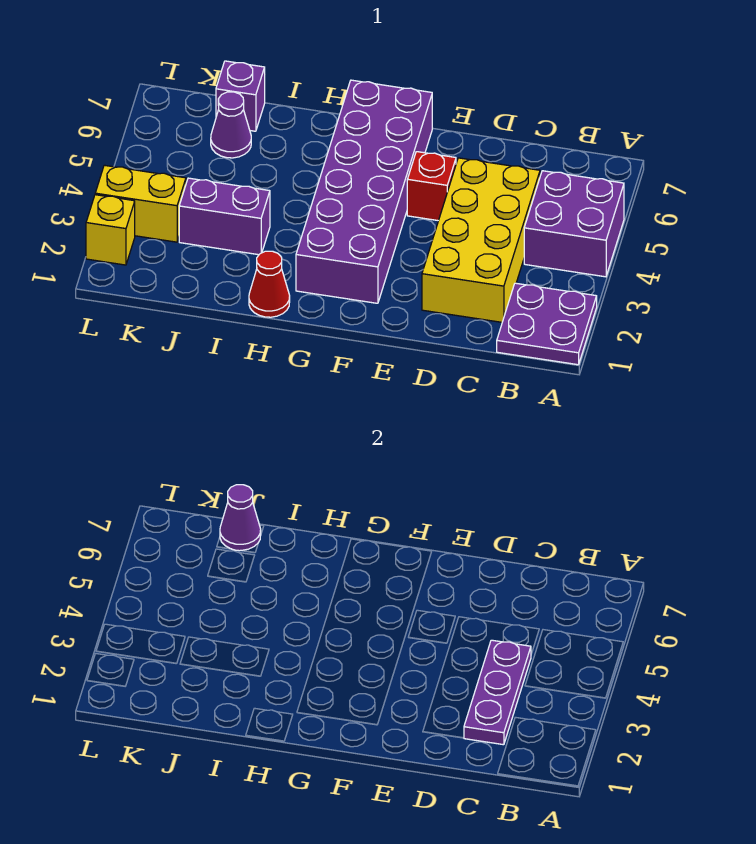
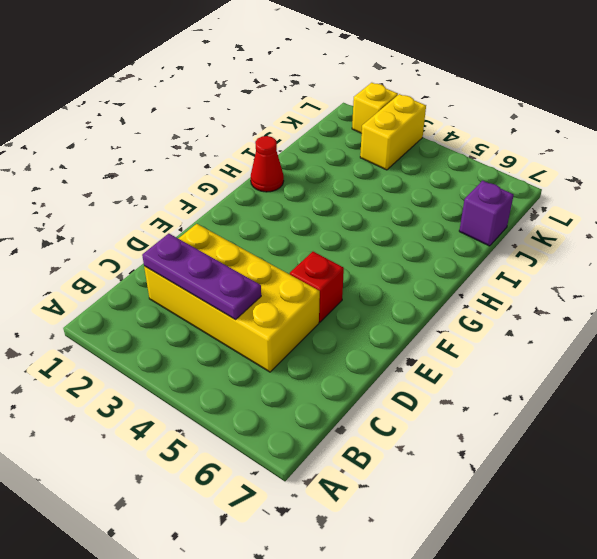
none -> purple 2x2 plate [497,283,597,365]
none -> purple 2x2 brick [524,171,624,277]
none -> purple 2x6 brick [296,80,432,303]

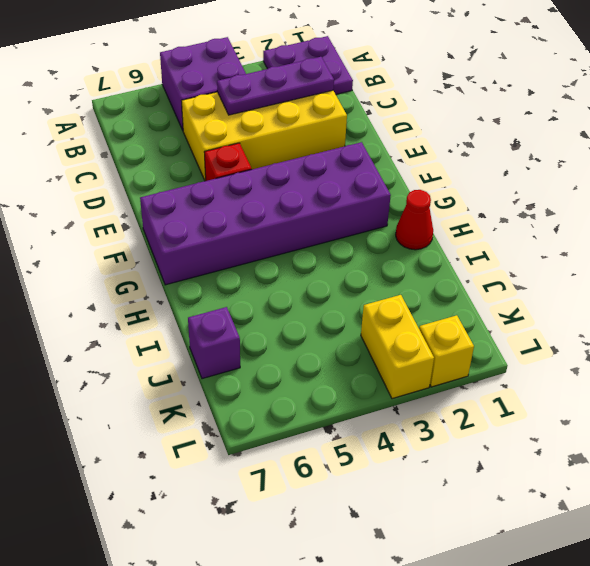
none -> purple 1x2 brick [179,178,270,255]
none -> purple 1x1 cone [211,92,251,158]
none -> purple 1x1 cone [220,485,261,551]

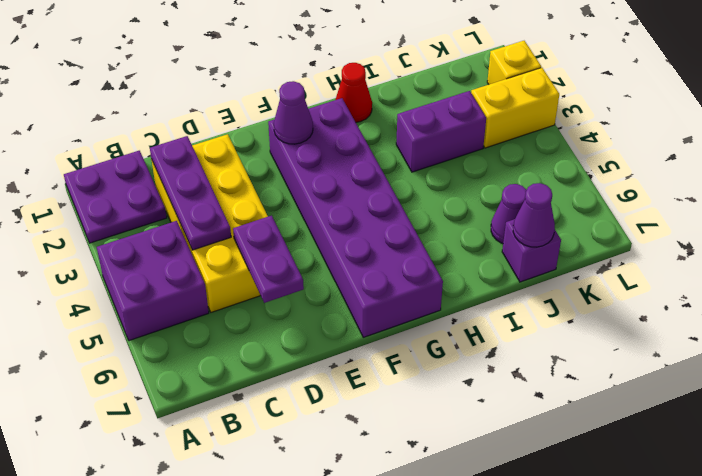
purple 1x2 plate [233,216,304,303] -> none
purple 1x1 cone [274,81,313,144] -> none
none -> red 1x1 brick [407,152,456,221]

